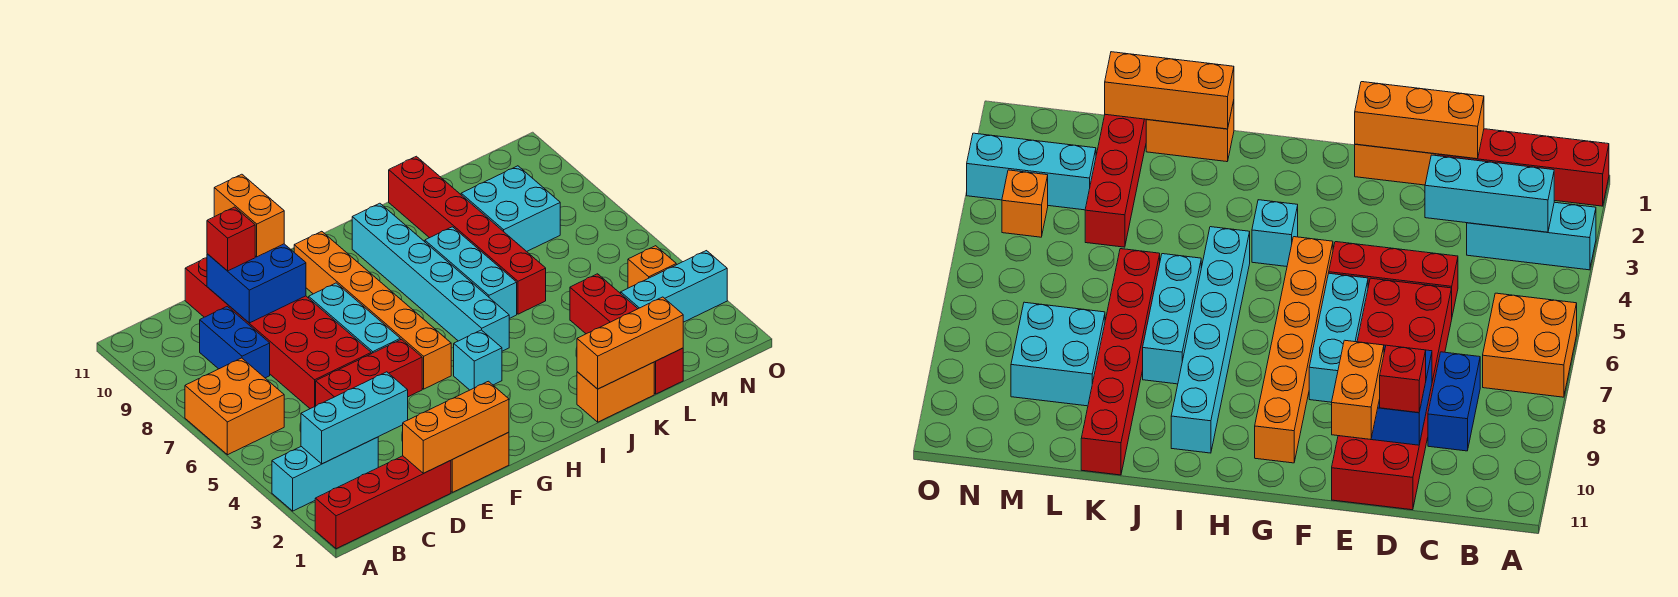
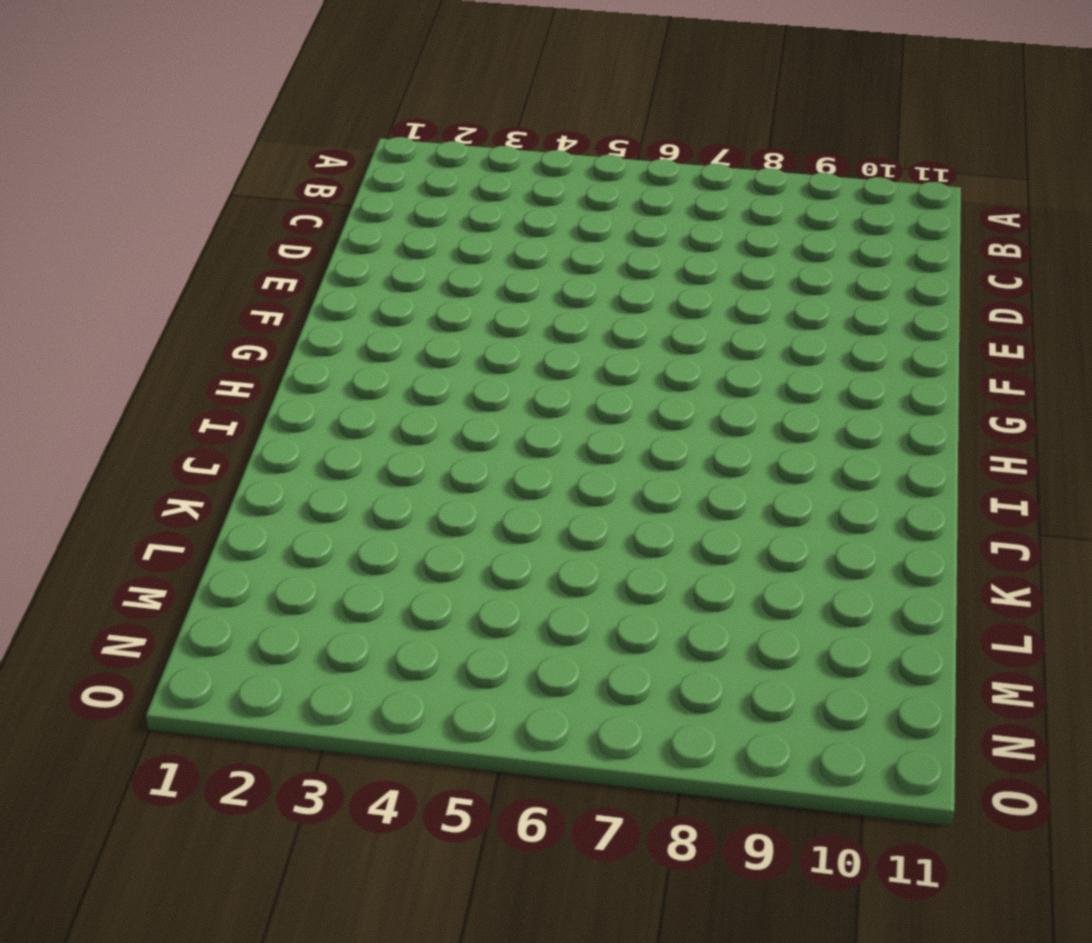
none -> red 1x4 brick [315,456,451,549]
none -> cyan 1x3 brick [272,437,378,511]
none -> orange 2x2 brick [185,358,284,455]

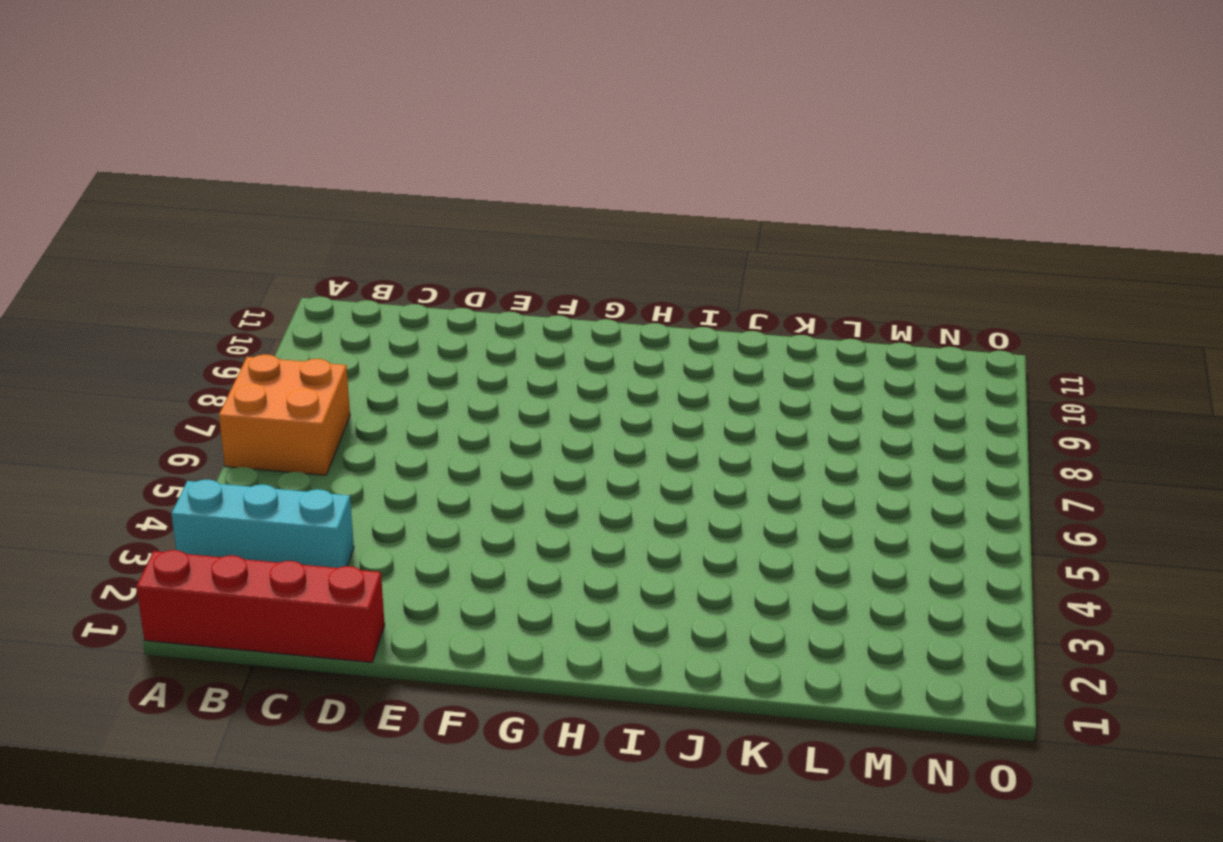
none -> blue 1x2 brick [200,306,270,378]
none -> red 1x3 brick [316,339,422,406]
none -> red 2x6 brick [185,258,371,409]

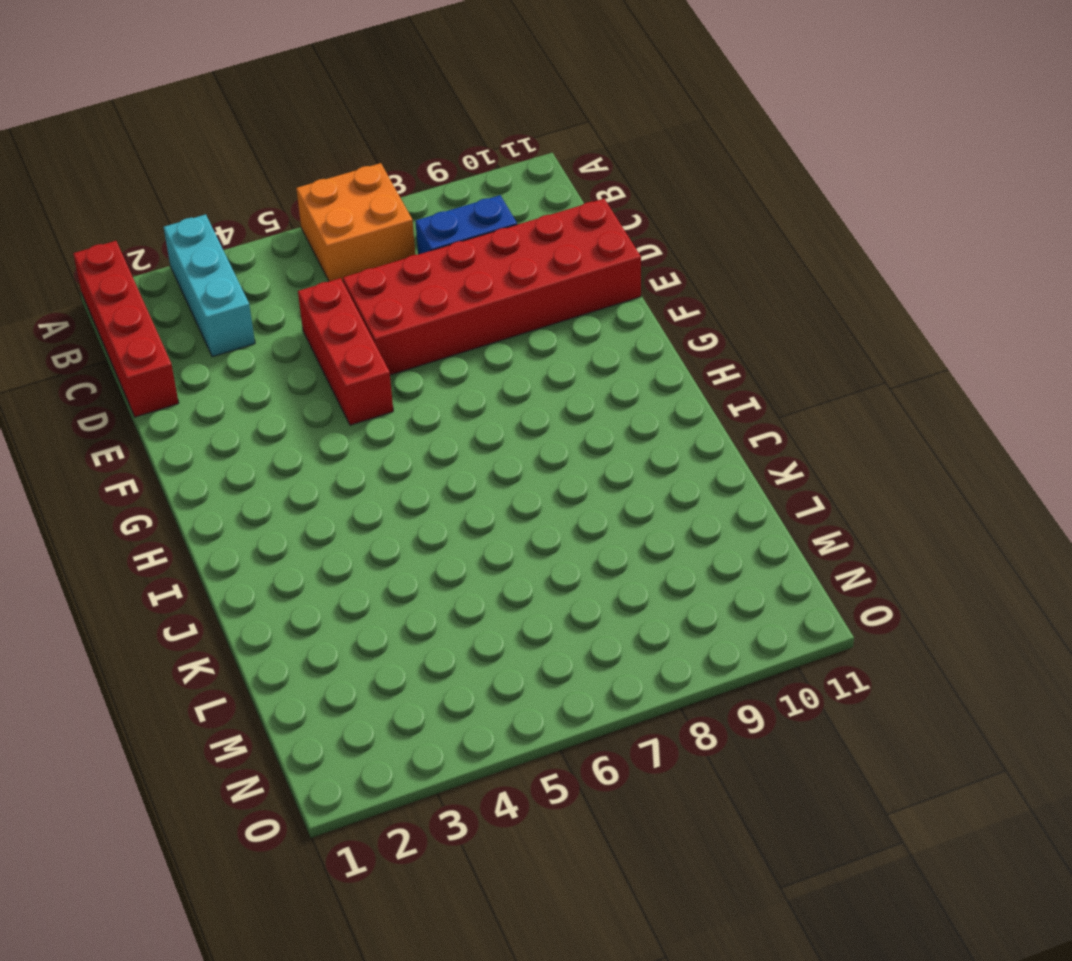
none -> orange 1x2 brick [451,432,509,492]
none -> cyan 1x3 brick [309,283,400,354]
none -> orange 1x6 brick [294,231,451,389]

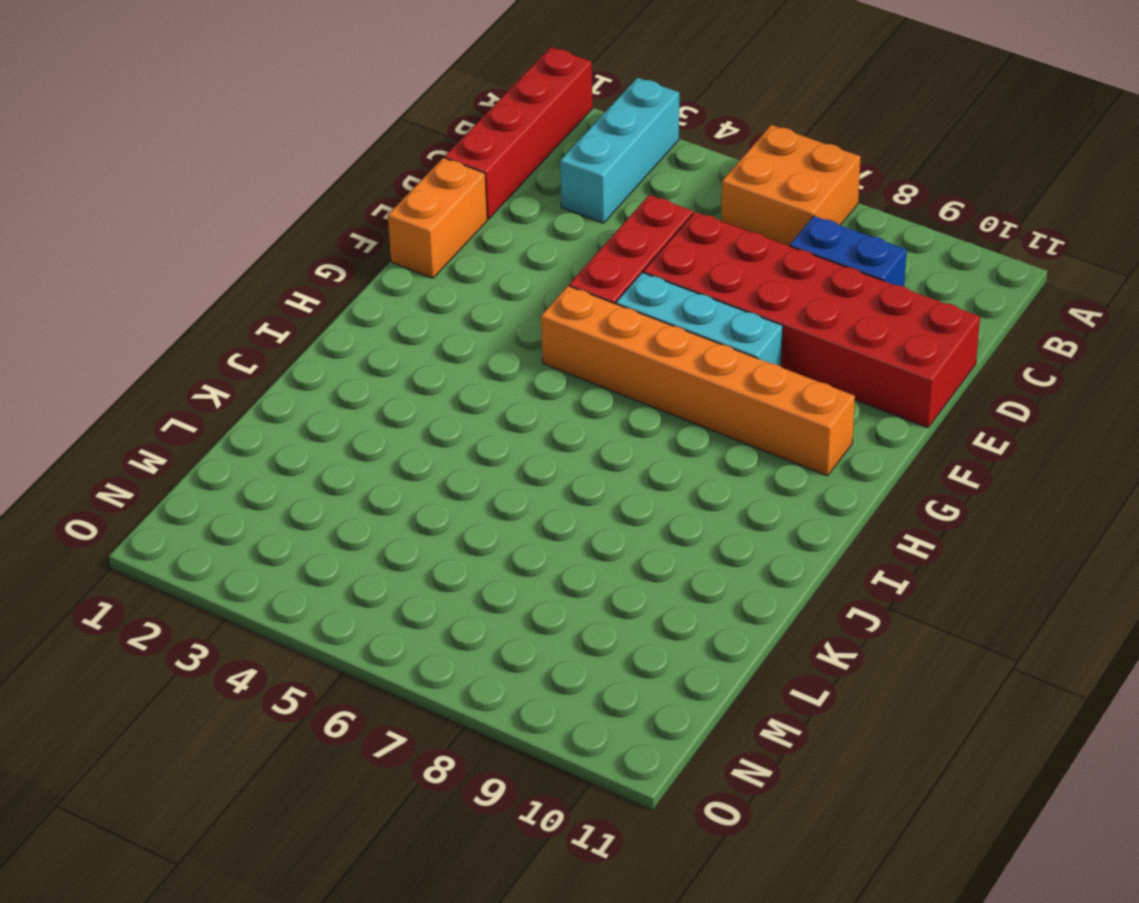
none -> cyan 1x1 brick [454,330,502,390]
none -> cyan 1x6 brick [352,203,509,351]
none -> orange 1x2 brick [577,362,654,422]

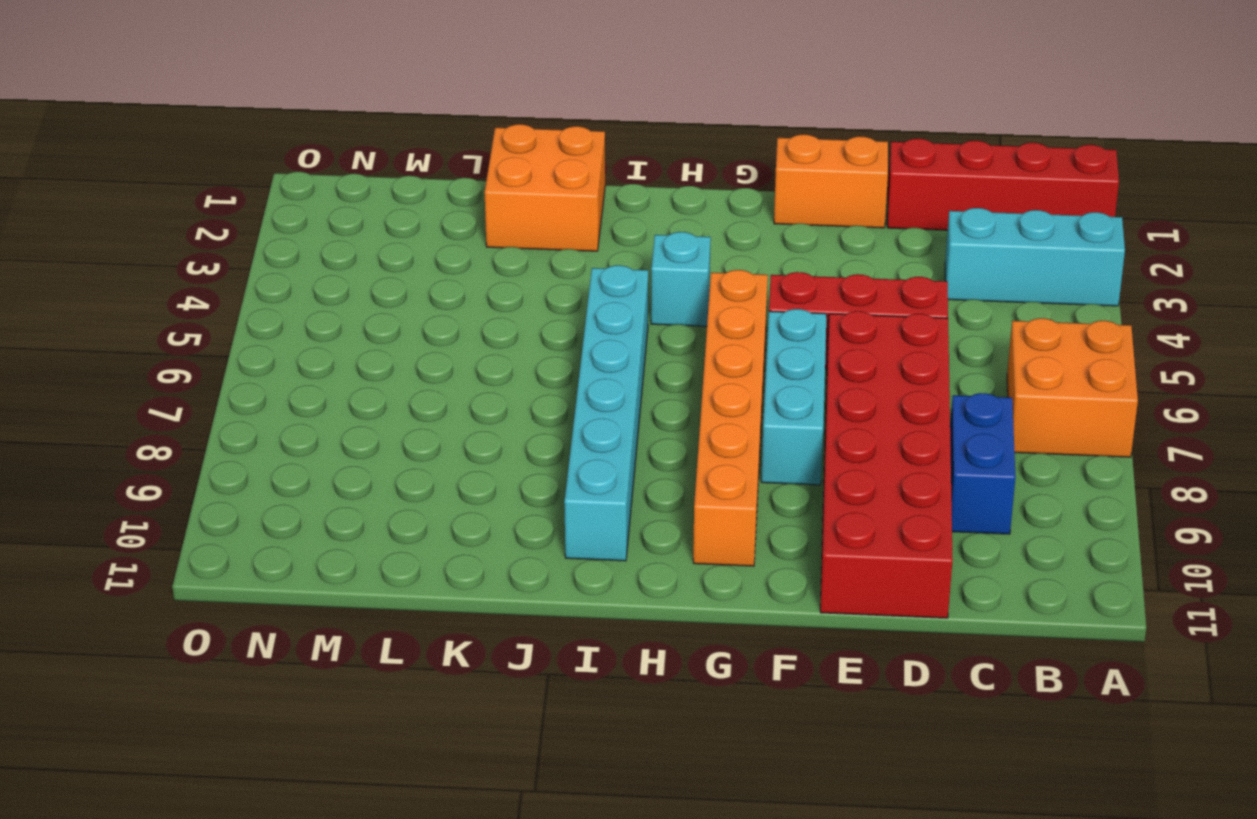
orange 2x2 brick [485,124,605,251] -> orange 1x2 brick [577,362,654,422]
none -> cyan 1x3 brick [425,227,517,319]
none -> red 1x6 brick [389,156,546,314]
none -> red 1x4 brick [570,274,683,394]

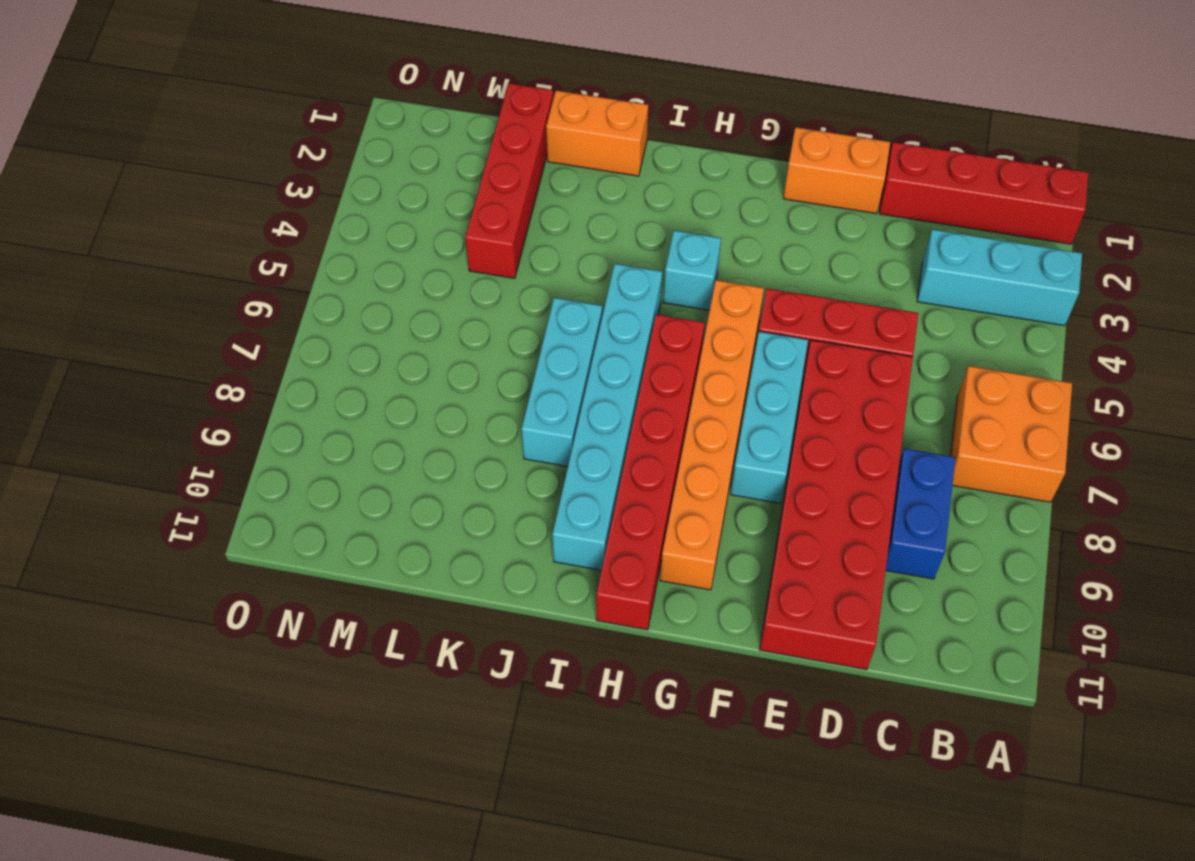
red 1x6 brick [596,314,705,630] -> red 1x6 brick moved to [389,156,546,314]
none -> cyan 2x2 brick [461,166,560,251]
none -> cyan 1x3 brick [621,251,727,322]
none -> orange 1x1 brick [628,246,676,288]

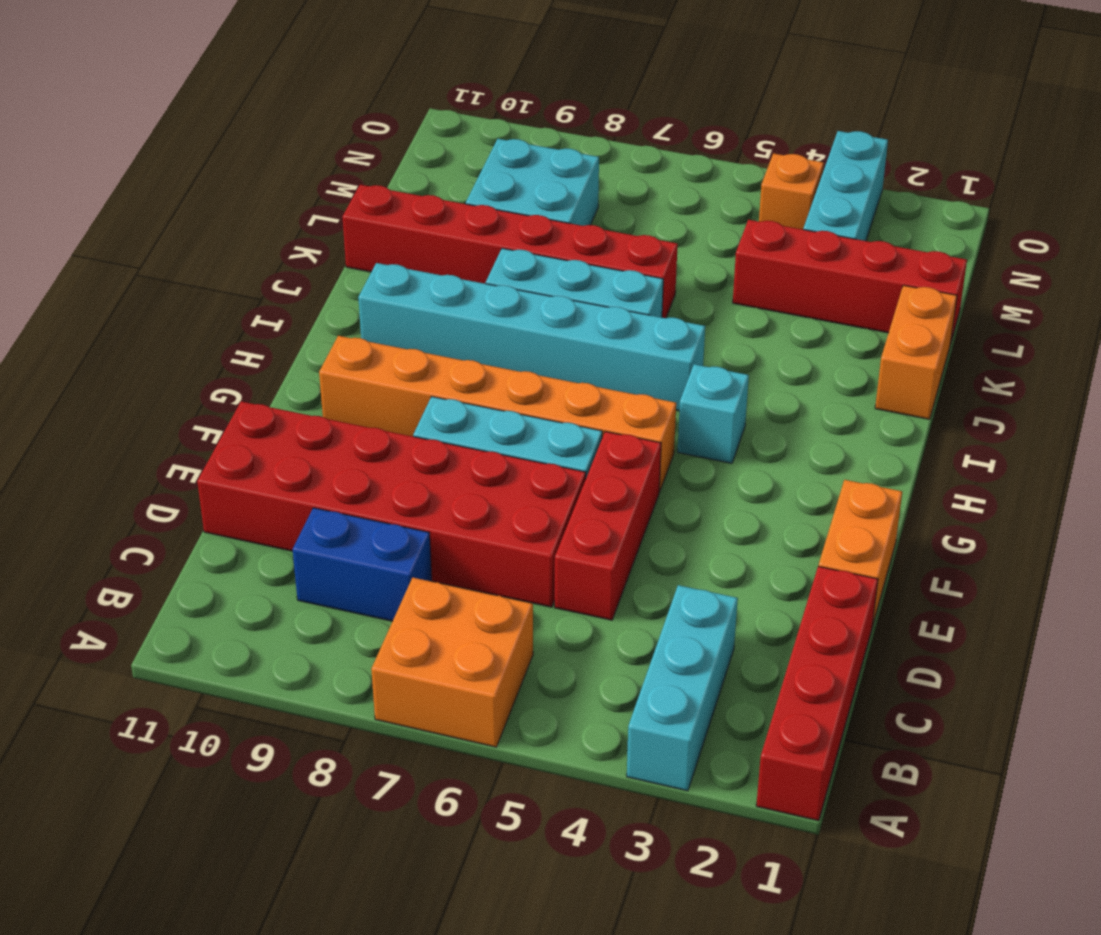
none -> cyan 1x3 brick [301,372,408,464]
none -> orange 1x3 brick [403,381,509,473]
none -> blue 2x2 brick [207,244,306,323]

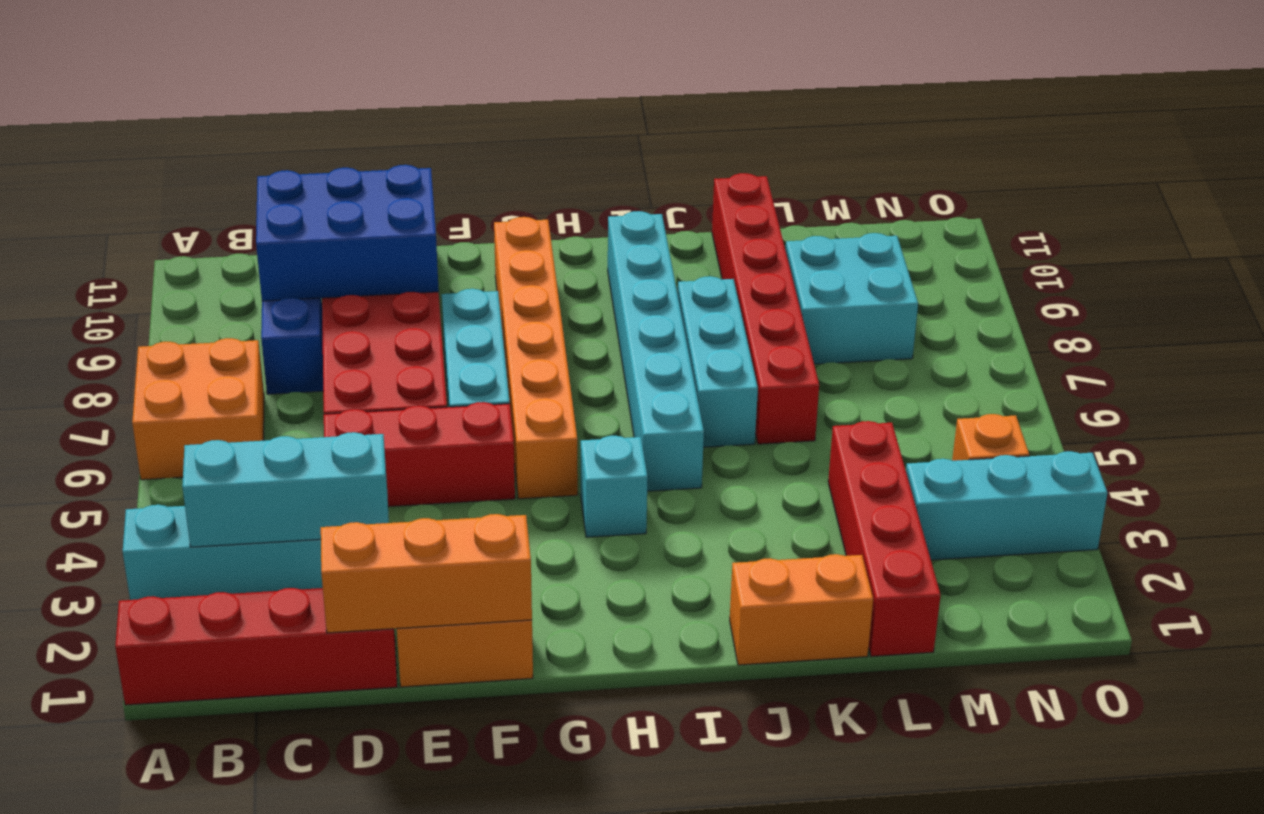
blue 2x3 brick [256,165,439,301] -> blue 2x2 brick [207,244,306,323]
none -> orange 1x3 brick [577,297,683,389]
none -> red 1x1 brick [207,207,255,271]
none -> orange 1x2 brick [214,174,284,257]

